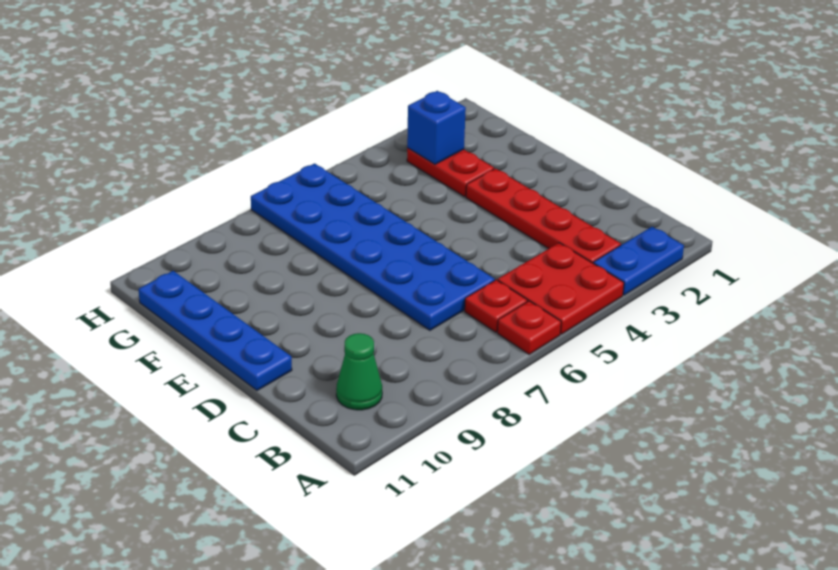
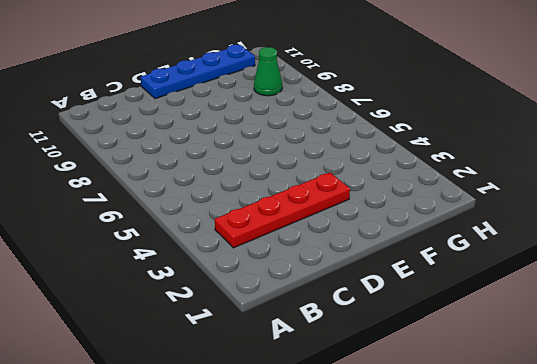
green 1x1 cone [254,47,282,96] -> green 1x1 cone moved to [336,333,382,410]
none -> blue 1x2 plate [593,227,684,295]
none -> red 2x2 plate [498,243,624,334]

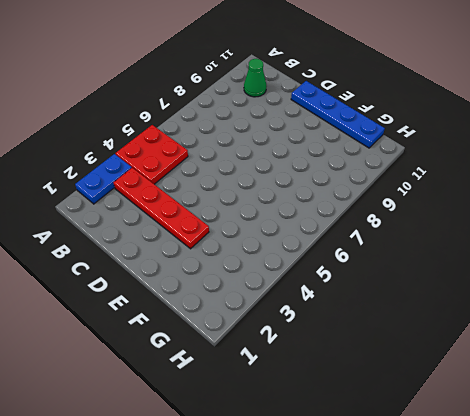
none -> red 1x1 plate [497,301,561,354]
none -> red 1x1 plate [465,280,527,332]

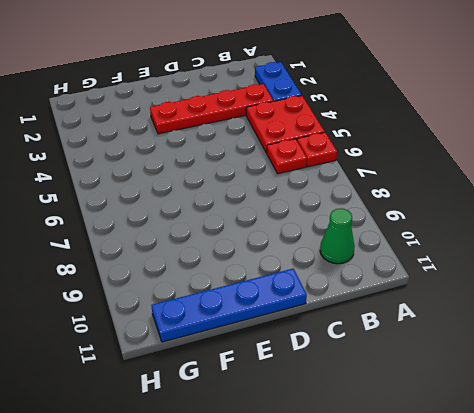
none -> blue 2x6 plate [251,164,495,330]
none -> red 1x2 plate [407,148,494,197]

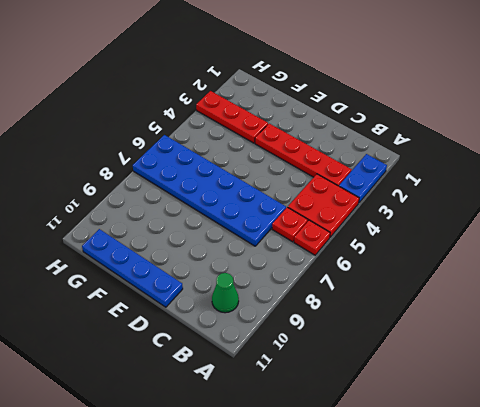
red 1x3 plate [196,91,268,143] -> red 1x2 plate [407,148,494,197]
none -> blue 1x1 brick [407,91,466,164]

